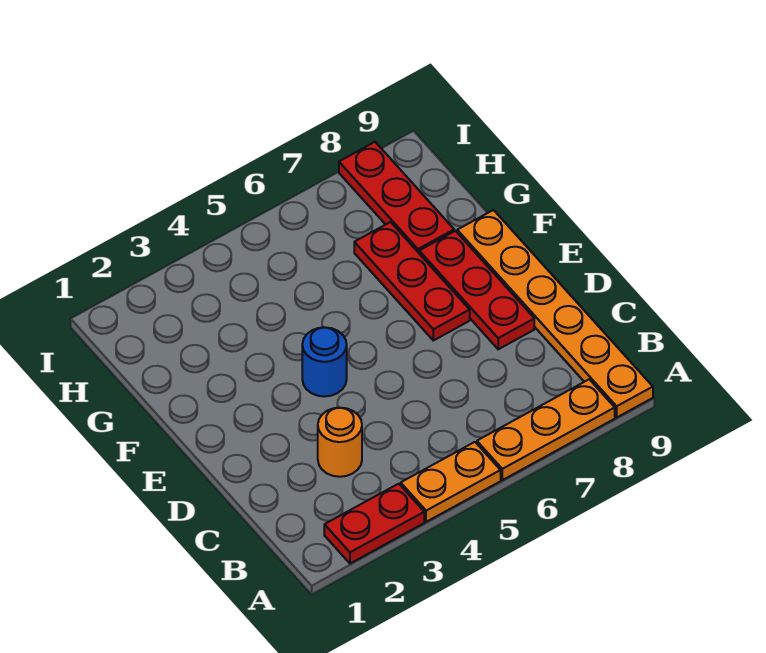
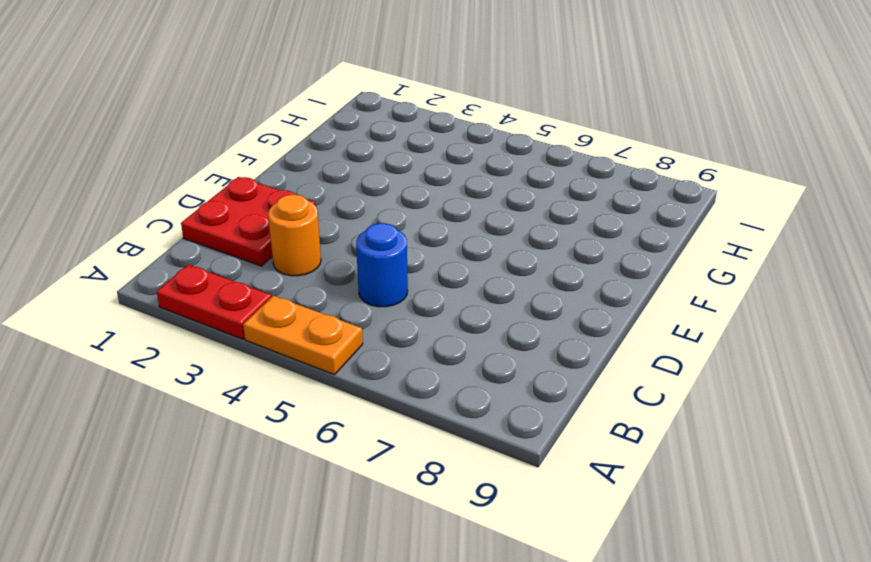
red 2x2 plate [181,177,315,266] -> none
blue 1x1 round brick [356,223,408,307] -> blue 1x1 round brick moved to [302,327,347,396]
none -> orange 1x3 plate [477,379,615,480]
none -> orange 1x6 plate [457,210,653,417]

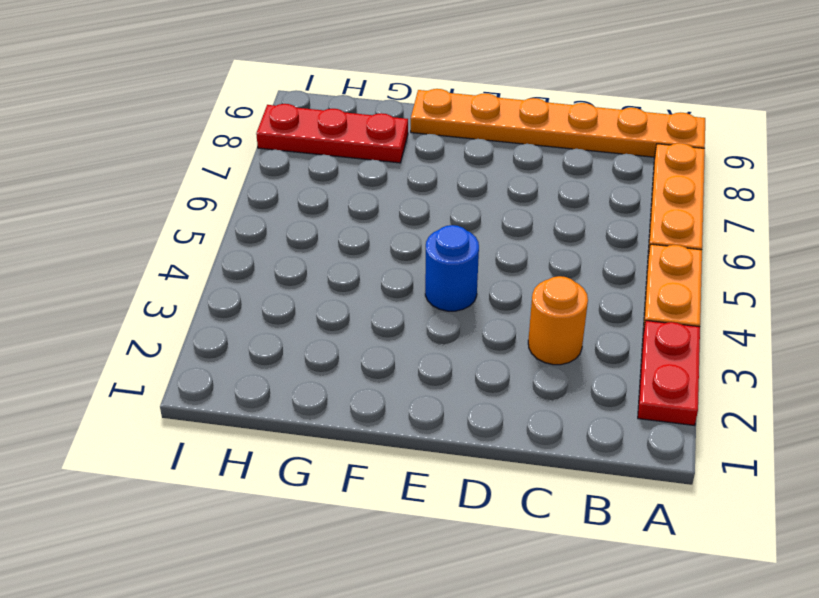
none -> red 1x3 plate [419,231,534,349]
none -> red 1x3 plate [354,222,470,340]

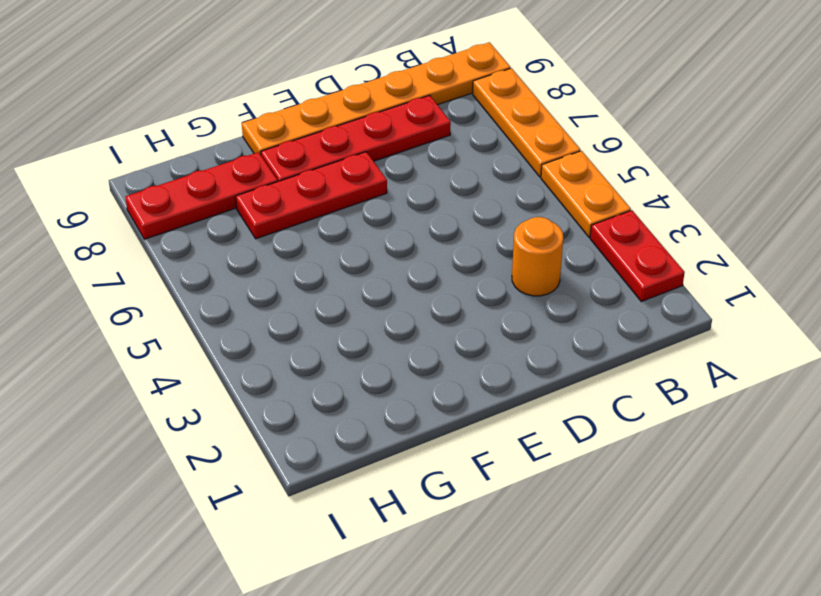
red 1x4 plate [261,95,451,181] -> red 1x3 plate [419,231,534,349]
none -> blue 1x1 round brick [302,327,347,396]

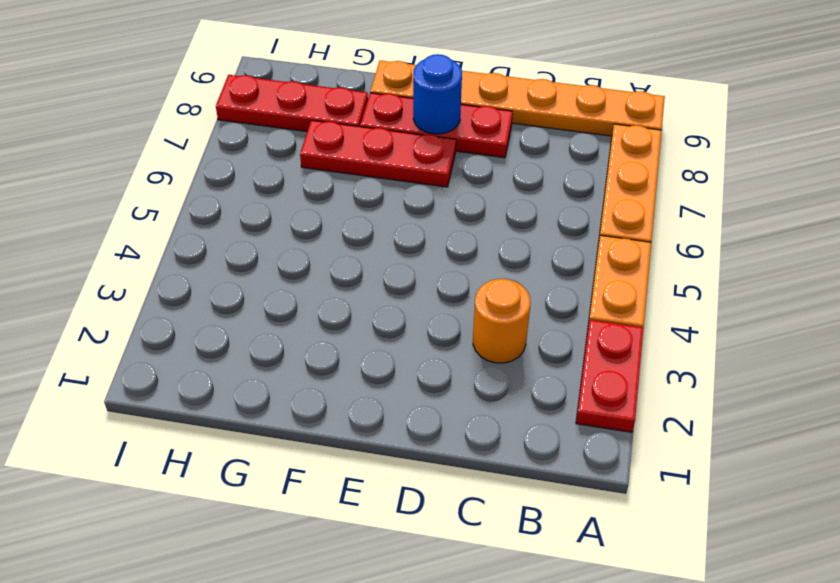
blue 1x1 round brick [413,54,462,134] -> blue 1x1 round brick moved to [302,327,347,396]

